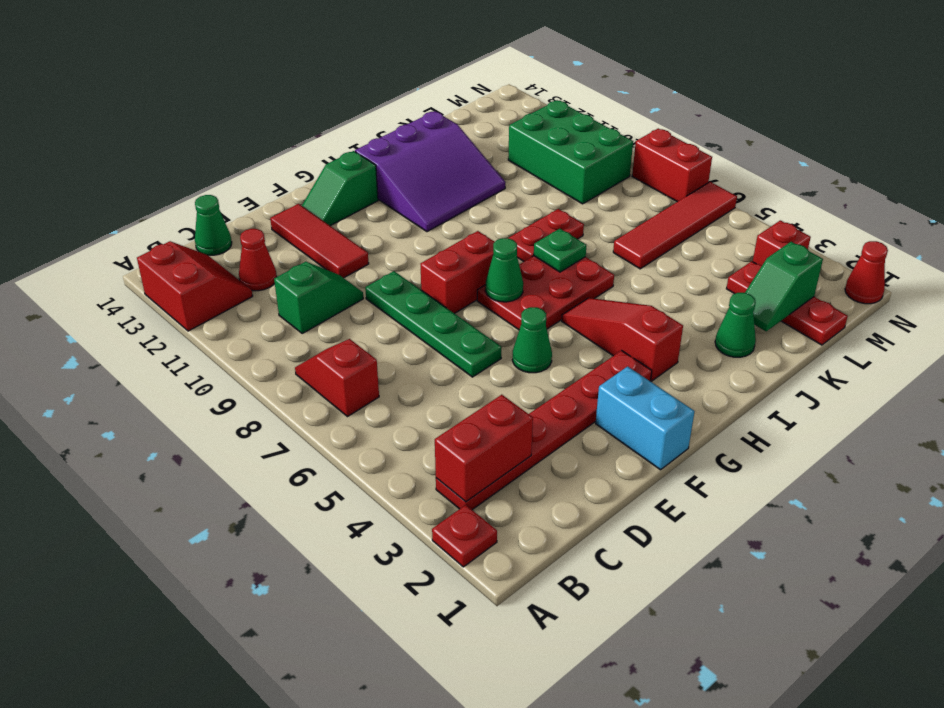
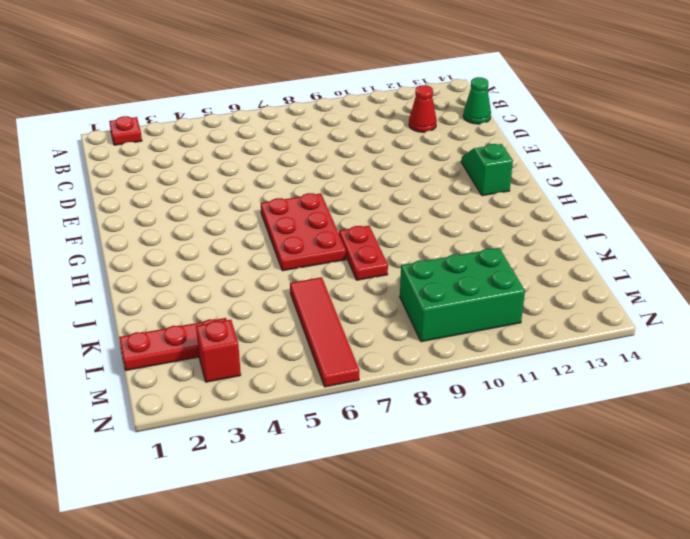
none -> red 2x2 slope [137,241,253,331]
none -> red 1x6 plate [436,351,652,510]
none -> red 1x2 slope [295,339,379,417]

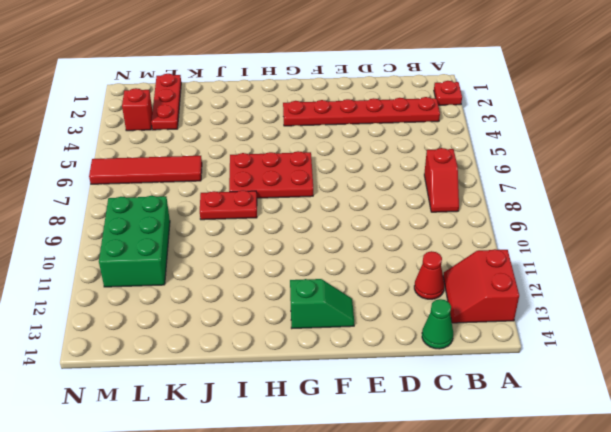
none -> green 1x2 slope [274,262,363,333]
none -> green 1x4 plate [365,271,502,377]
none -> red 1x3 tile [270,204,369,278]

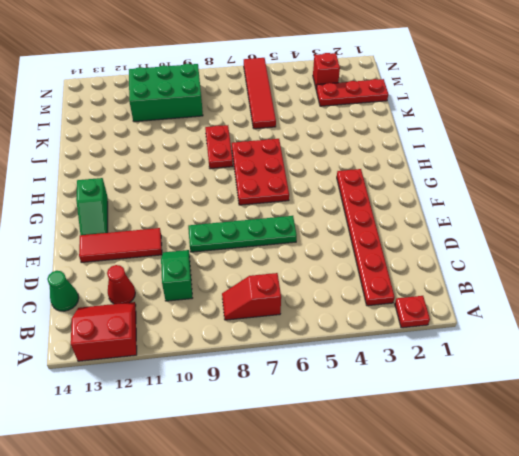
none -> cyan 1x2 brick [596,366,695,470]
none -> green 1x1 cone [512,307,552,373]
none -> red 1x2 brick [420,231,494,314]

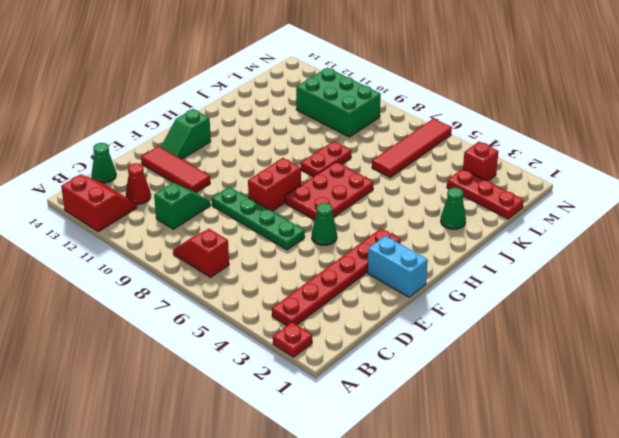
none -> red 1x3 slope [562,298,683,381]
none -> purple 3x3 slope [355,111,506,232]
none -> red 1x1 cone [845,241,888,304]

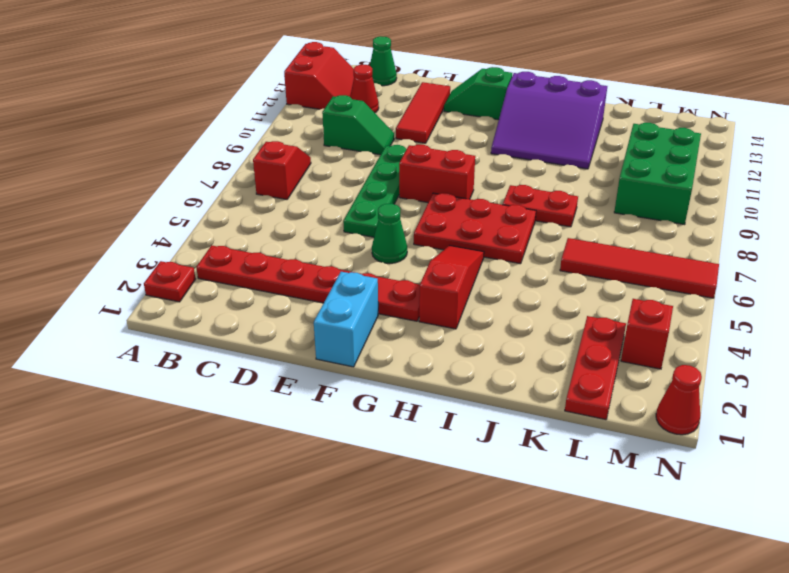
none -> green 1x1 cone [715,293,756,357]
none -> red 1x2 brick [632,129,712,202]
none -> red 1x2 brick [435,395,533,502]

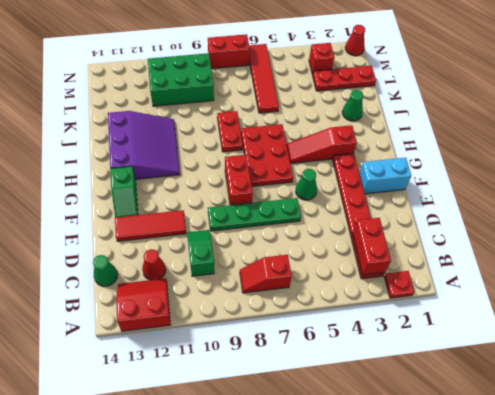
none -> green 1x1 cone [485,238,523,302]
none -> green 1x1 plate [534,229,586,272]
none -> green 1x2 slope [745,242,823,331]

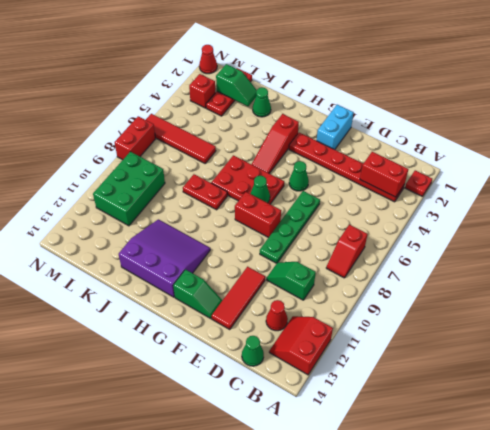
none -> green 1x1 plate [534,229,586,272]

